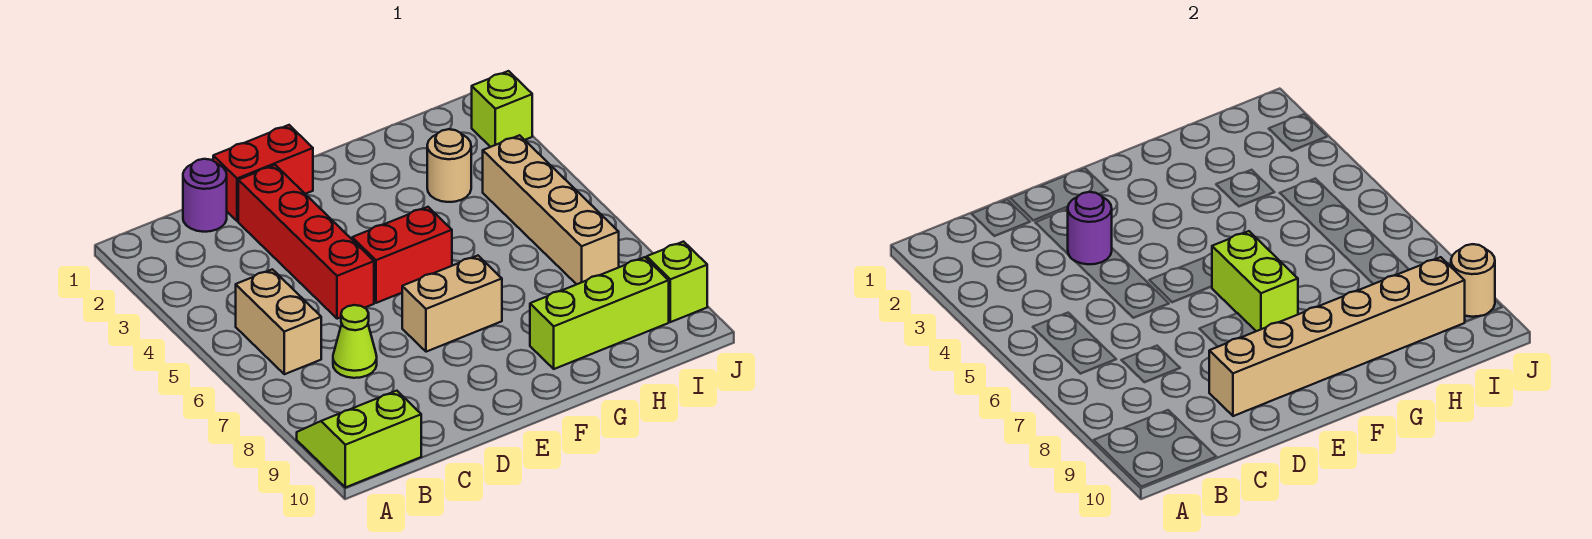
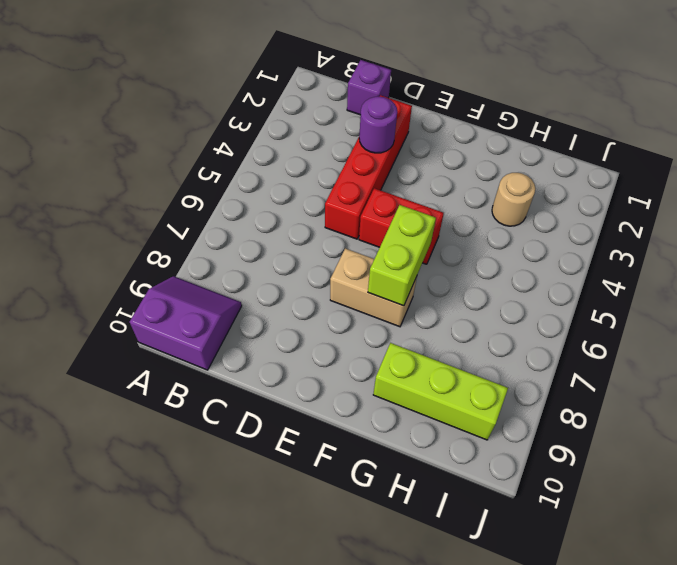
purple 2x2 slope [130,276,242,370] -> lime 2x2 slope [297,391,421,487]
purple 1x1 brick [347,60,391,115] -> purple 1x1 round brick [183,159,227,232]
none -> tan 1x2 brick [236,269,321,374]
none -> lime 1x1 cone [333,305,377,378]
none -> red 1x2 brick [213,125,313,221]

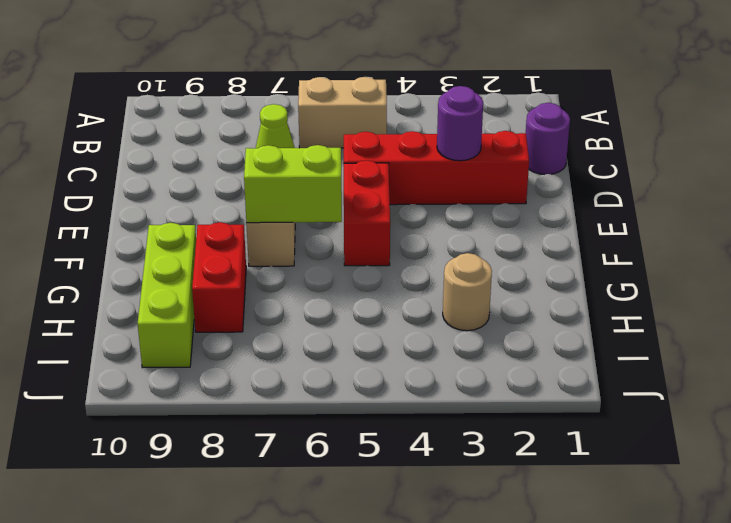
red 1x2 brick [192,222,246,332] -> red 1x2 brick moved to [213,125,313,221]
none -> lime 2x2 slope [297,391,421,487]
none -> tan 1x4 brick [483,135,619,284]
none -> lime 1x1 brick [472,71,532,147]

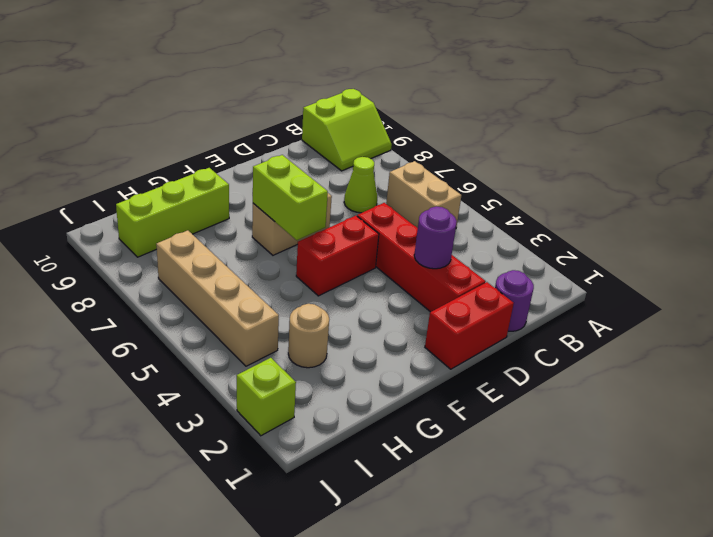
none -> lime 1x1 brick [647,242,707,322]
none -> tan 1x6 brick [1209,257,1465,416]
none -> tan 1x1 round brick [1451,244,1495,317]

